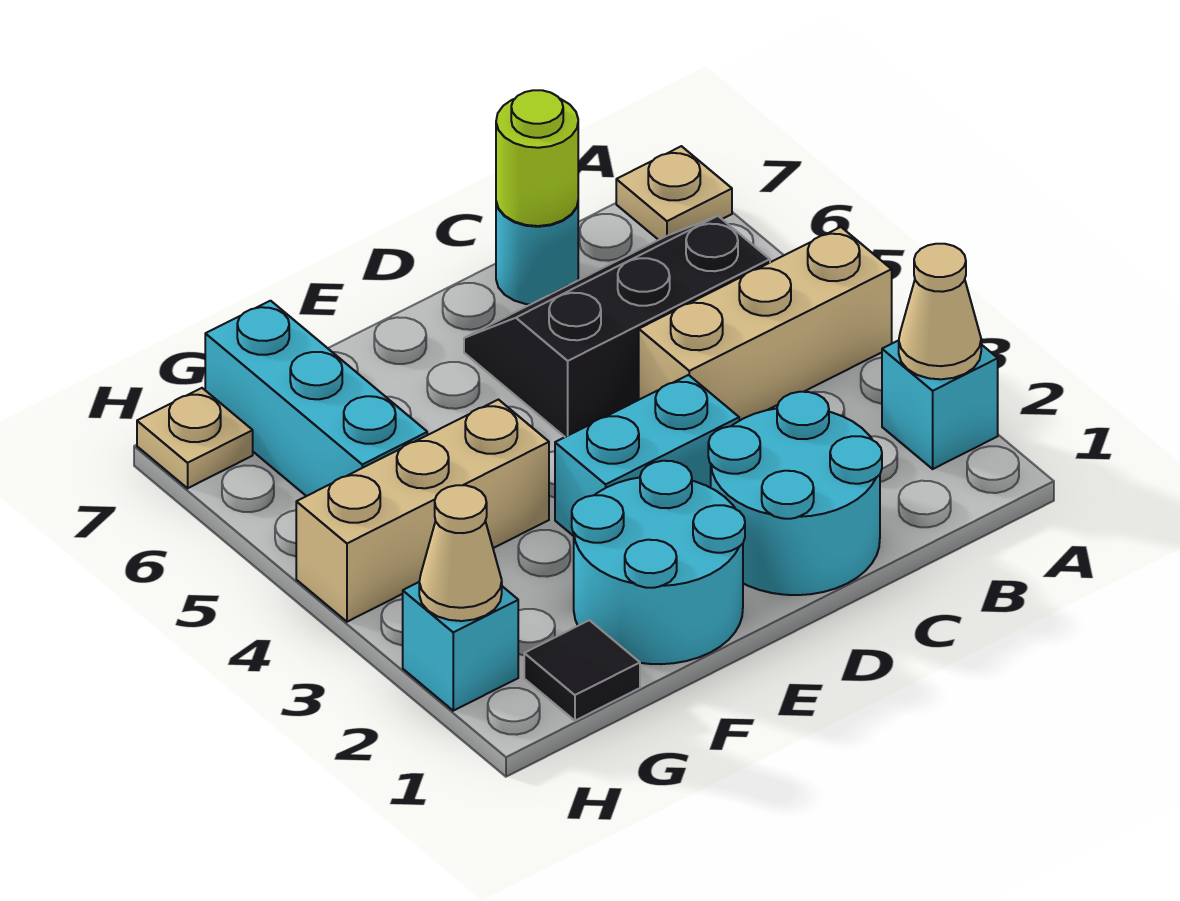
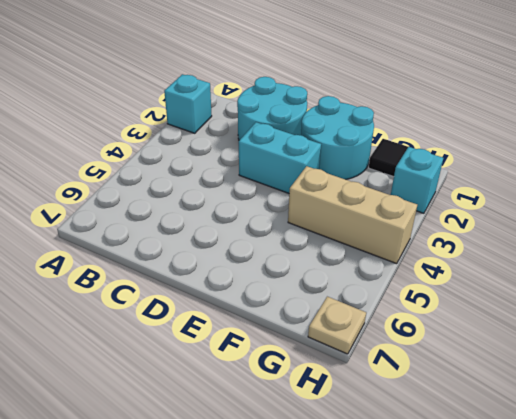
none -> tan 1x3 brick [639,227,892,421]
none -> tan 1x1 plate [616,146,732,240]
none -> black 2x3 slope [464,216,770,437]

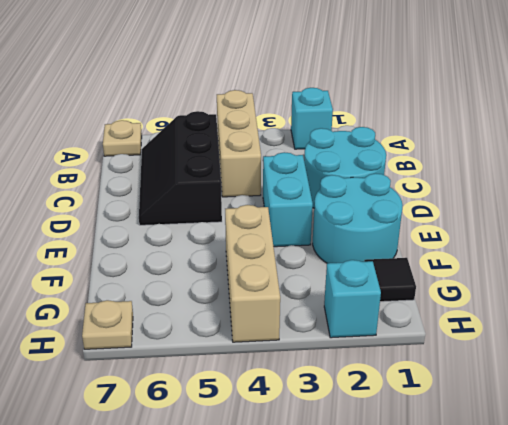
none -> cyan 1x1 round brick [496,202,578,304]
none -> cyan 1x3 brick [205,301,427,496]
none -> tan 1x1 cone [899,244,981,379]

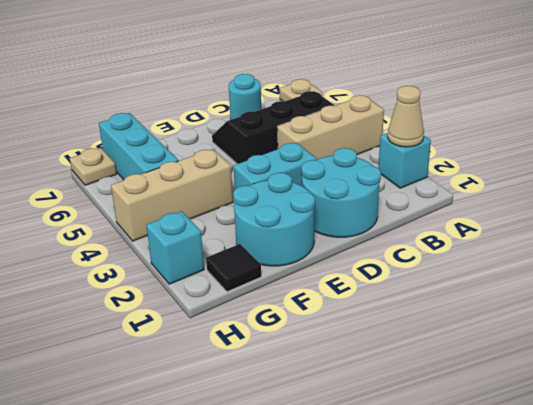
none -> lime 1x1 round brick [496,90,578,226]
none -> tan 1x1 cone [419,485,502,621]

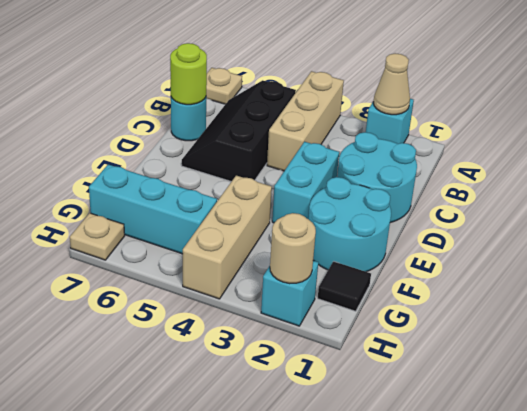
tan 1x1 round brick [270,213,316,284] -> tan 1x1 cone [419,485,502,621]

